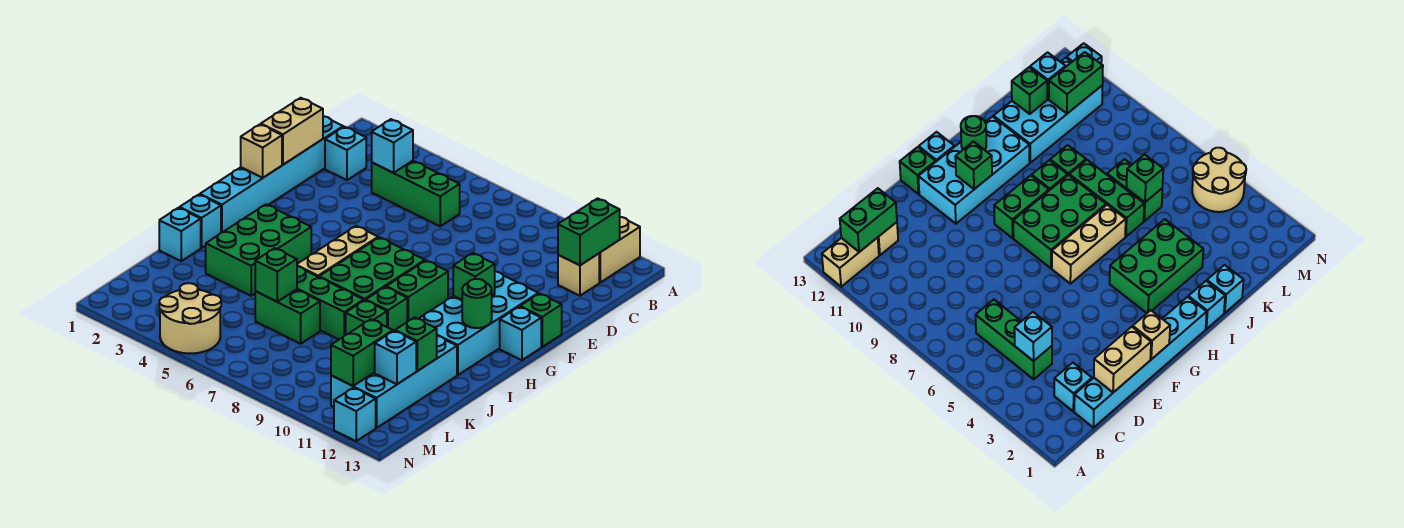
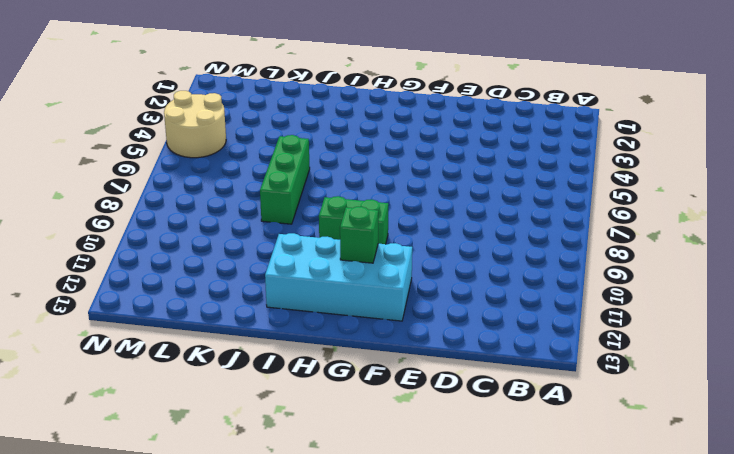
none -> tan 1x2 brick [599,217,640,282]
none -> cyan 1x6 brick [200,116,343,233]
none -> cyan 1x1 brick [325,127,366,180]
none -> green 1x3 brick [372,161,460,226]

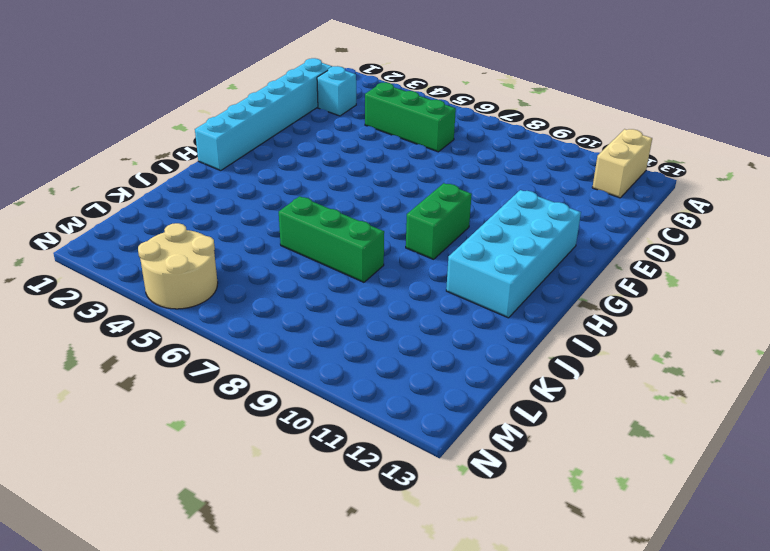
none -> tan 1x1 brick [558,254,599,296]
none -> green 1x1 brick [520,294,562,347]
none -> tan 1x3 brick [297,226,378,277]
none -> green 2x3 brick [319,237,425,300]

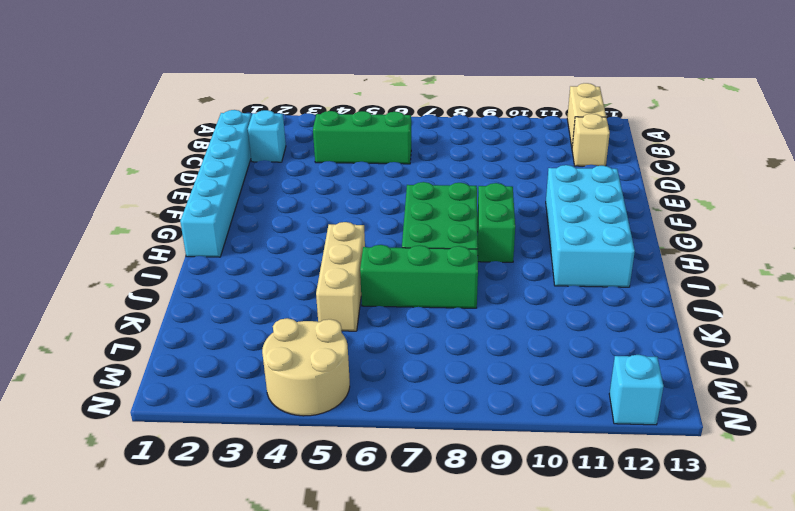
tan 1x3 brick [316,222,365,331] -> tan 1x3 brick moved to [297,226,378,277]
none -> green 1x1 brick [520,294,562,347]
none -> cyan 1x1 brick [500,307,541,360]
none -> green 2x3 brick [206,204,311,296]
none -> cyan 1x1 brick [180,195,221,248]

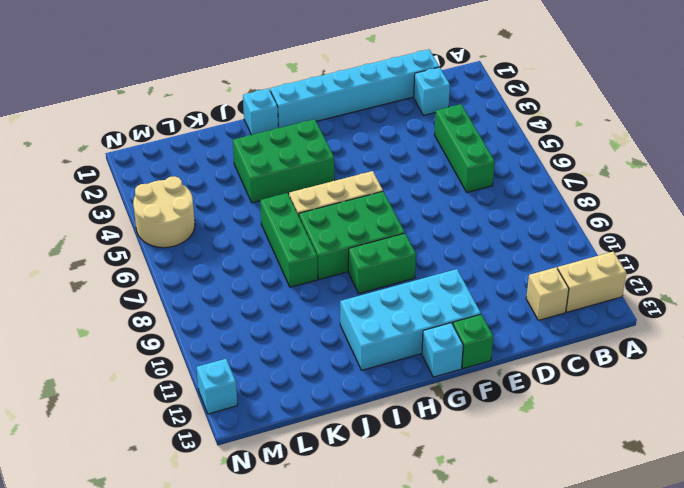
none -> green 1x1 brick [366,287,407,331]
none -> cyan 1x1 brick [159,208,201,261]
none -> green 1x1 brick [346,300,387,335]
none -> cyan 2x4 brick [331,336,457,428]

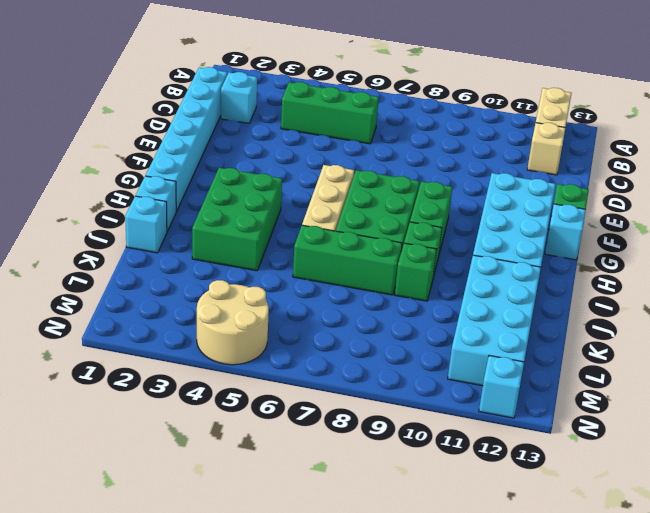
none -> green 1x2 brick [255,290,320,344]
none -> green 1x2 brick [558,198,620,265]
none -> cyan 1x1 brick [372,119,413,173]
none -> tan 1x2 brick [261,98,323,165]

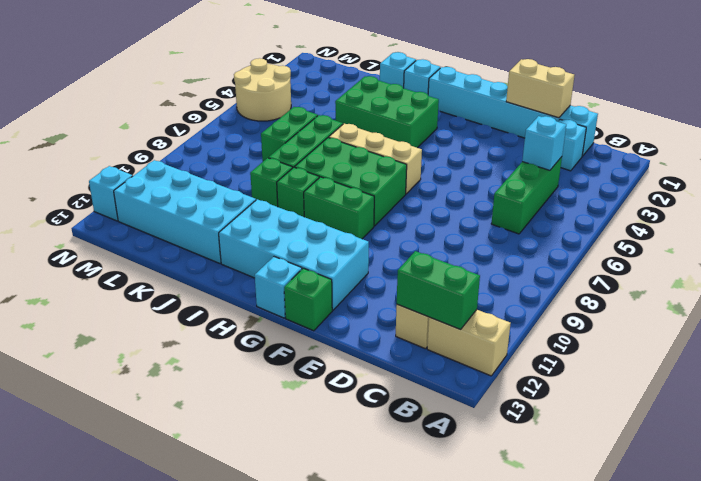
none -> tan 1x1 brick [241,124,282,178]
none -> green 1x1 brick [453,253,495,300]
none -> green 1x1 round brick [462,279,492,328]
none -> green 1x1 brick [255,248,297,302]

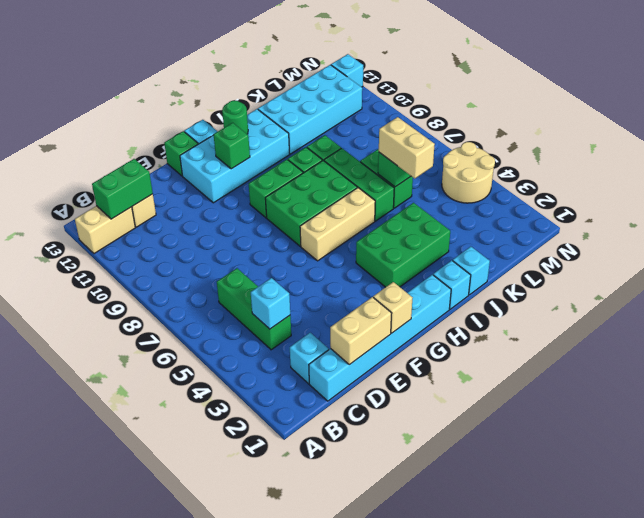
tan 1x2 brick [379,117,435,179] -> none
none -> green 1x1 brick [395,318,437,371]
none -> green 1x2 brick [331,319,393,386]
none -> cyan 1x1 brick [375,331,416,384]

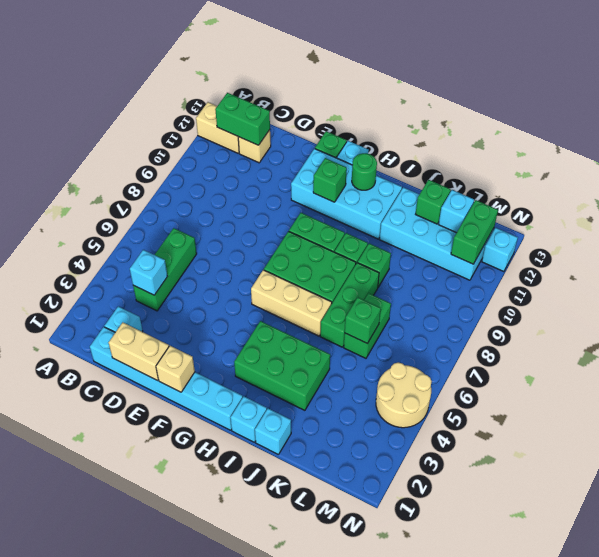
green 1x2 brick [451,200,498,264] -> green 1x2 brick turned to [331,319,393,386]

